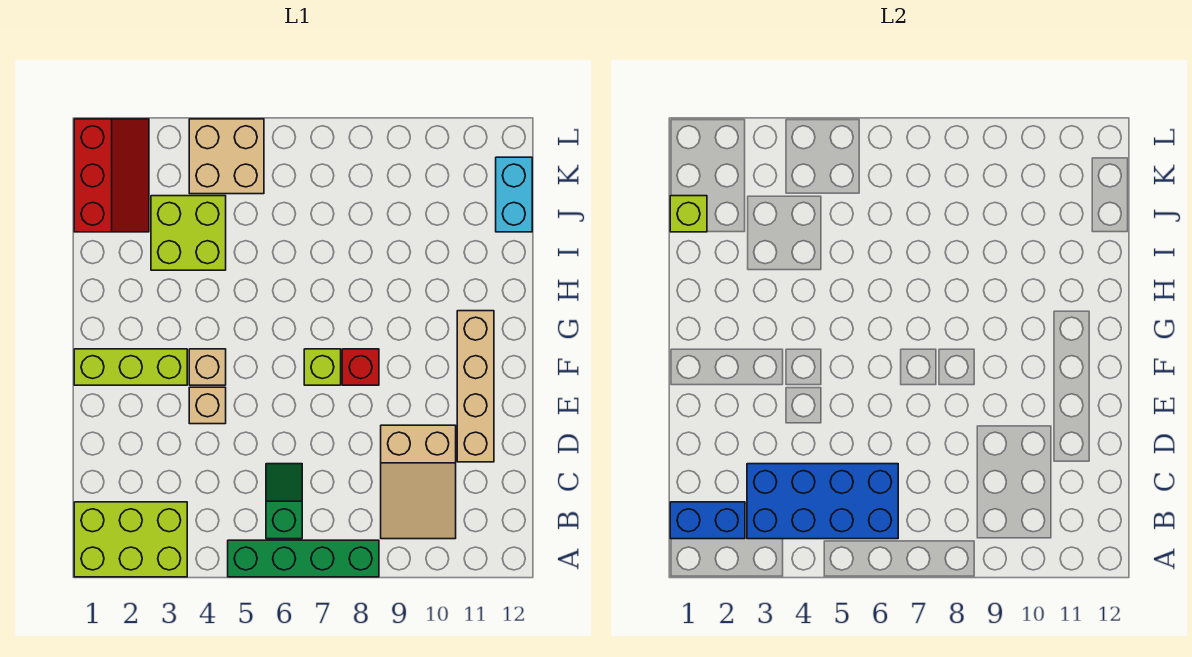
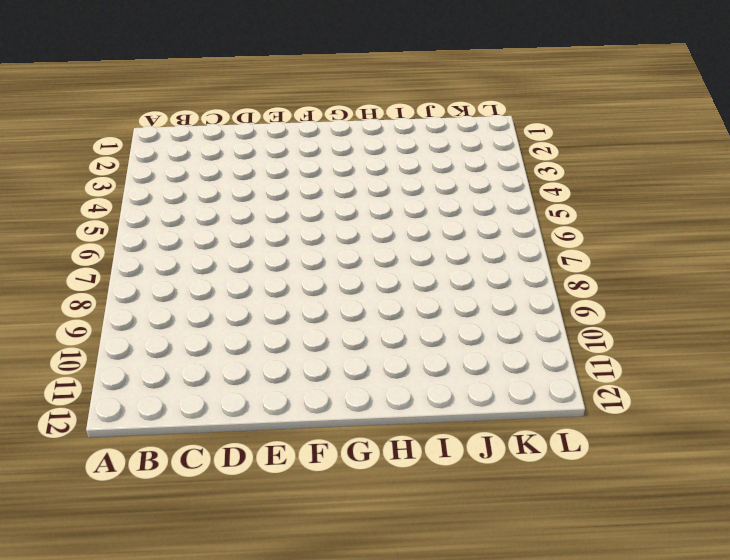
none -> lime 2x3 brick [74,502,187,577]
none -> green 1x4 brick [228,540,379,577]
none -> green 1x2 slope [266,464,302,539]

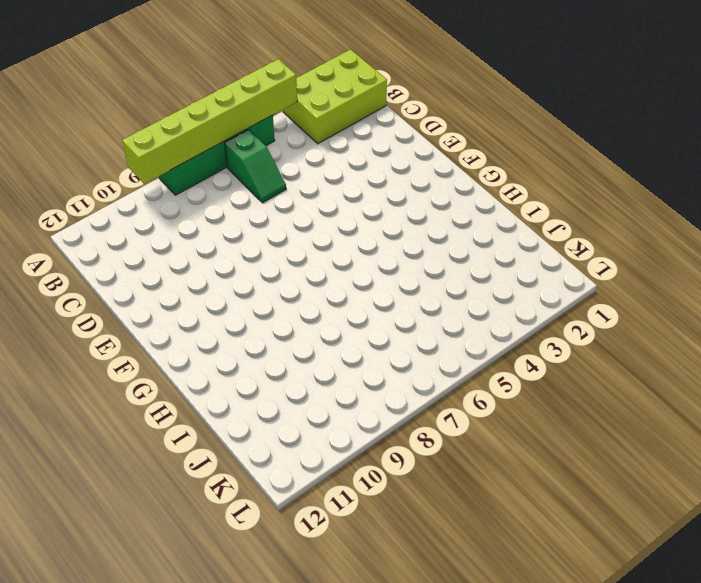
lime 1x6 brick [122,59,297,184] -> none
none -> tan 2x3 slope [381,425,456,539]
none -> tan 1x4 brick [457,311,494,462]
none -> tan 1x1 brick [189,387,226,424]

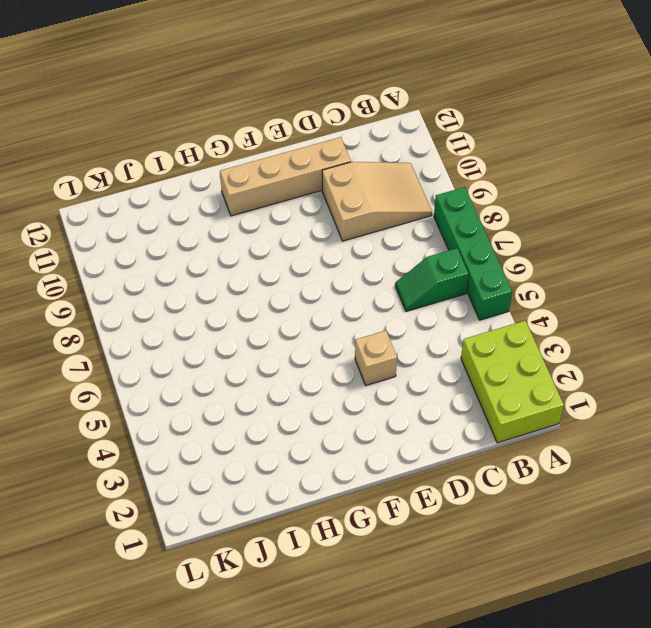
none -> lime 1x3 brick [74,349,187,385]
none -> tan 1x1 brick [189,349,226,385]
none -> lime 1x1 brick [304,349,341,385]

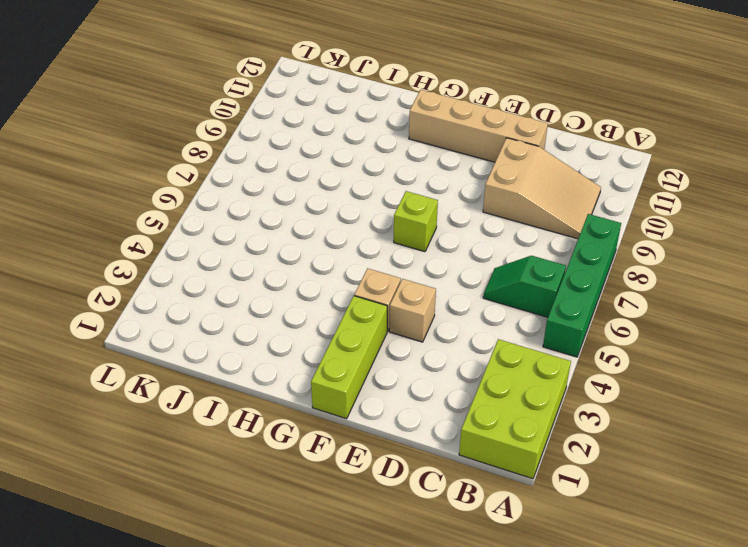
none -> red 1x1 brick [342,349,379,385]
none -> lime 2x2 brick [151,196,226,270]
none -> red 2x3 slope [74,119,149,232]

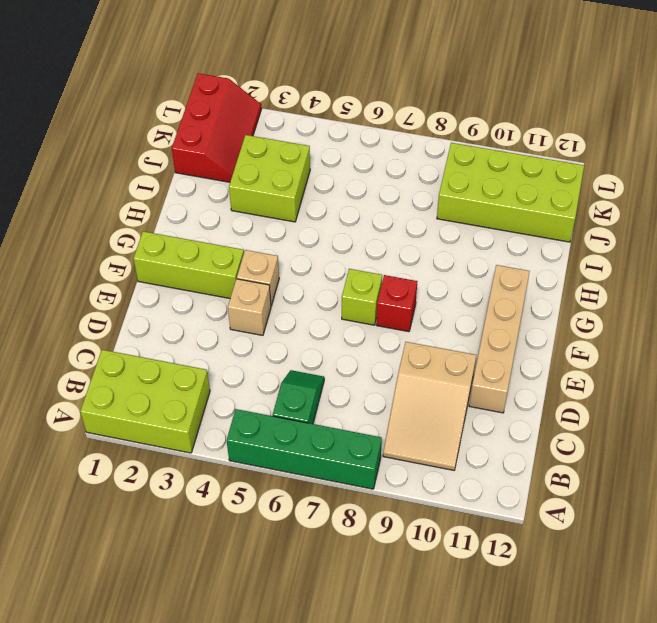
lime 2x4 brick [437,143,584,242] -> cyan 1x2 brick [496,157,532,232]
none -> tan 2x2 brick [189,119,264,194]
none -> blue 1x2 brick [670,502,745,539]
none -> blue 2x4 brick [747,464,898,539]

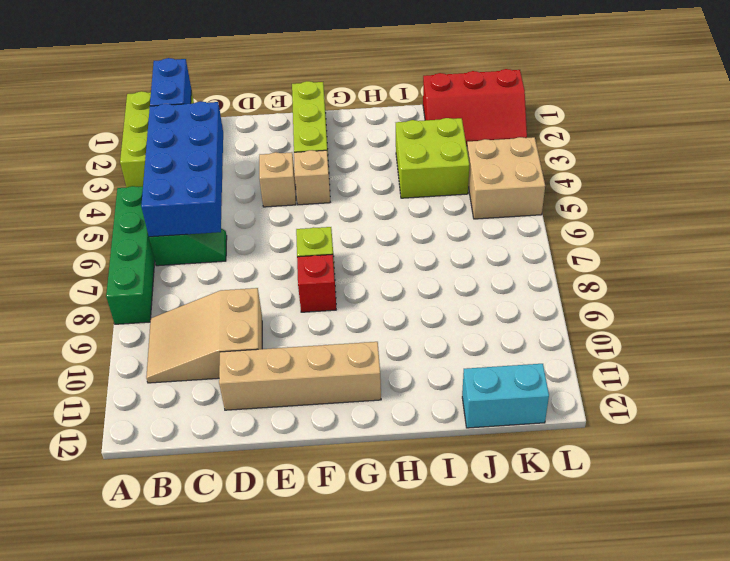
none -> lime 1x1 brick [670,196,707,232]

